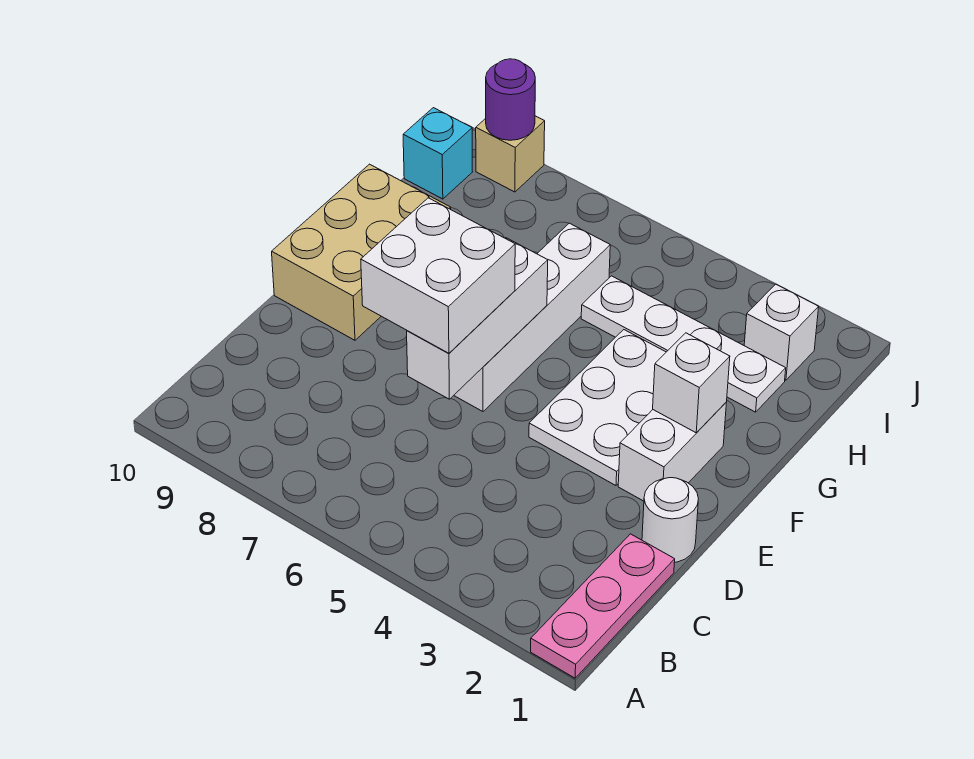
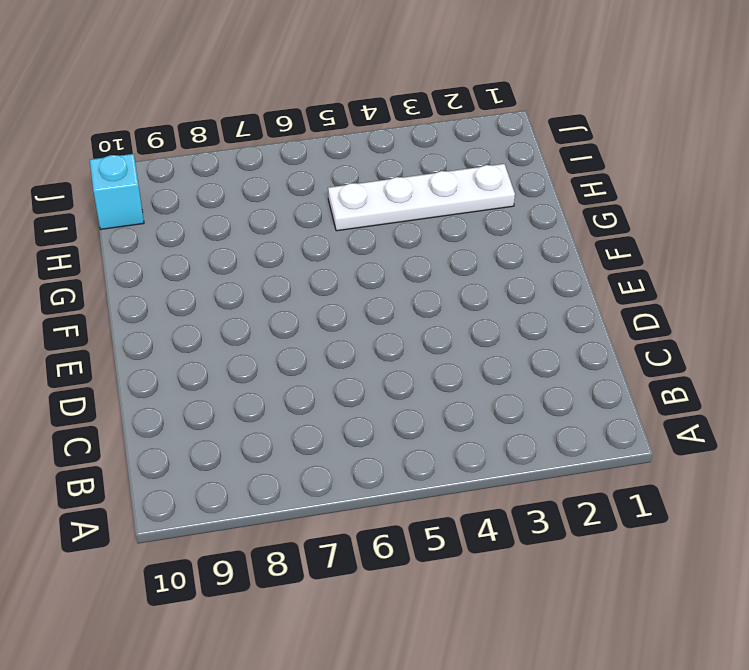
none -> pink 1x3 plate [531,534,675,678]
none -> white 1x1 round brick [642,478,698,562]
none -> white 1x2 brick [618,402,727,501]

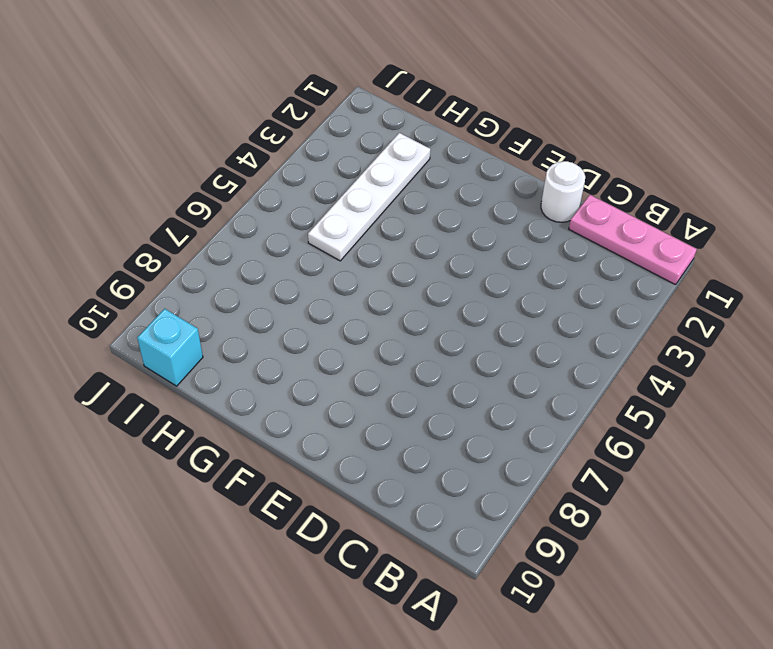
none -> white 1x2 brick [618,402,727,501]
none -> white 2x3 plate [529,330,666,485]
none -> white 1x4 brick [454,223,610,411]

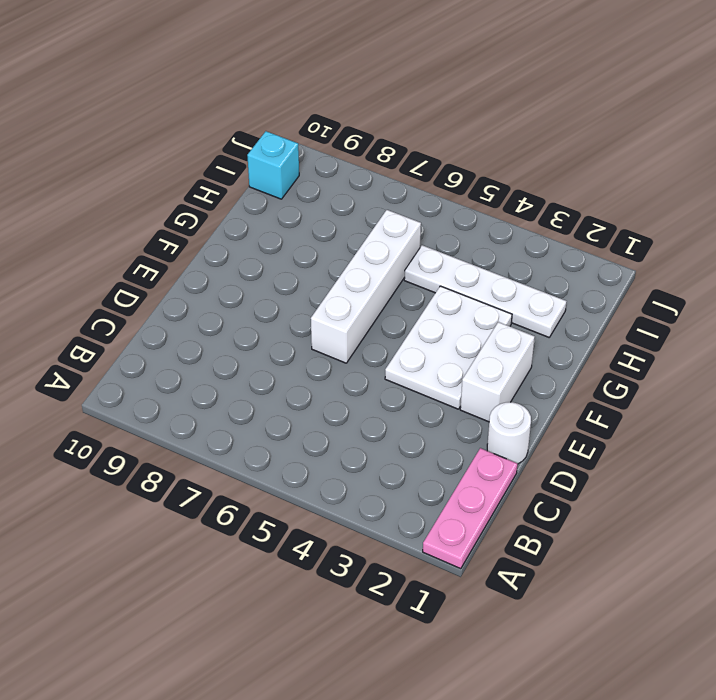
none -> tan 2x3 brick [272,164,451,340]
none -> white 1x1 brick [744,284,819,380]
none -> tan 1x1 brick [476,116,545,192]

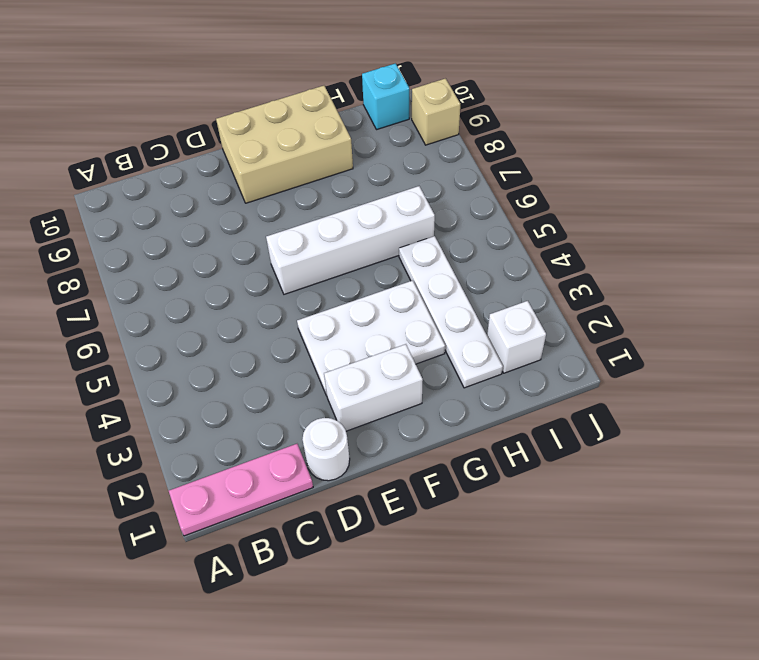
none -> white 1x3 brick [407,238,548,399]
none -> white 1x1 brick [653,333,730,433]
none -> purple 1x1 round brick [486,59,535,140]

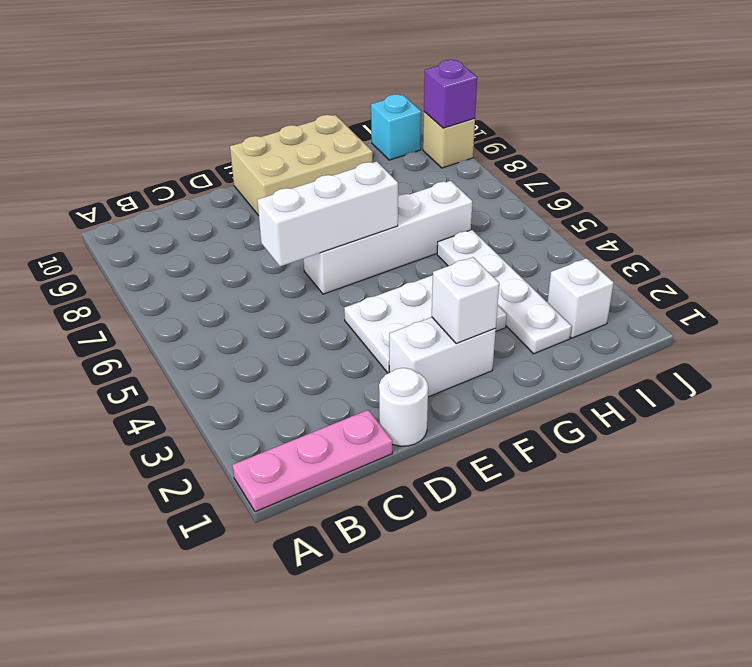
purple 1x1 brick [424,60,477,128] -> purple 1x1 round brick [486,59,535,140]
none -> white 2x2 brick [361,198,515,353]

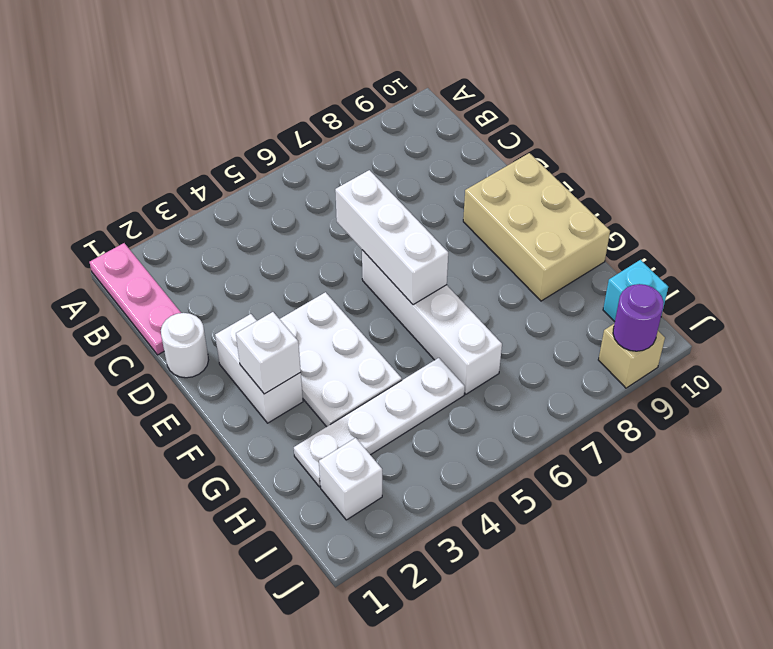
none -> white 2x2 brick [361,198,515,353]

